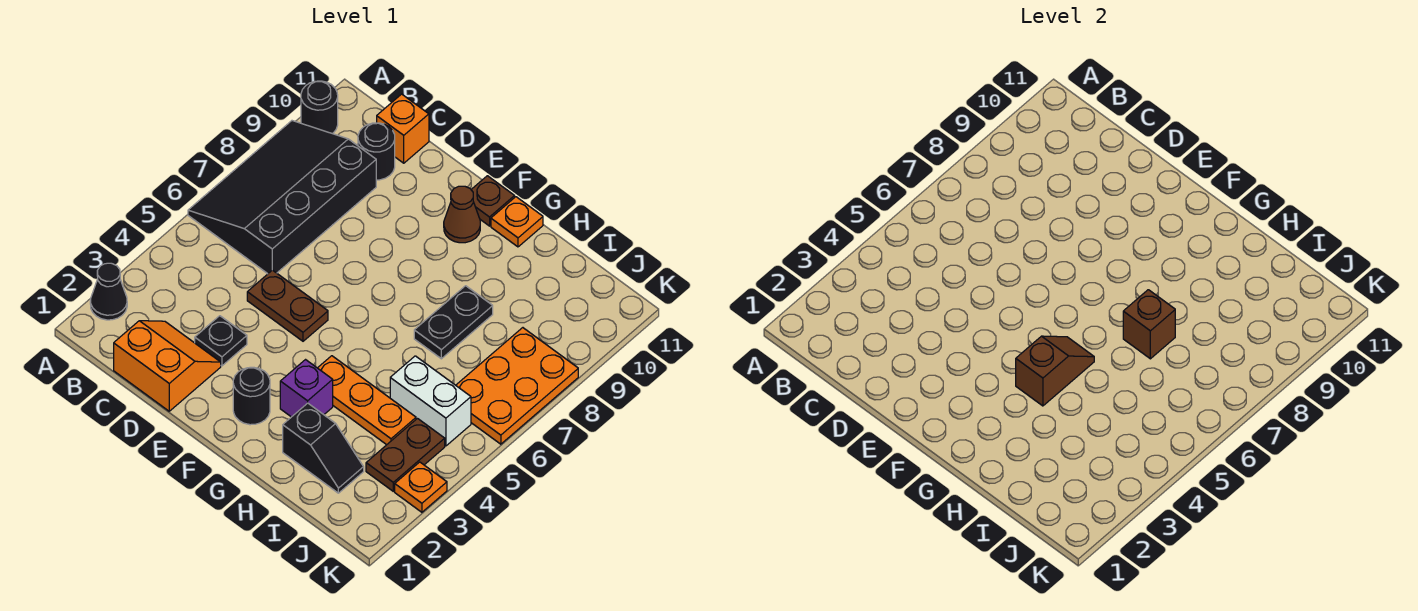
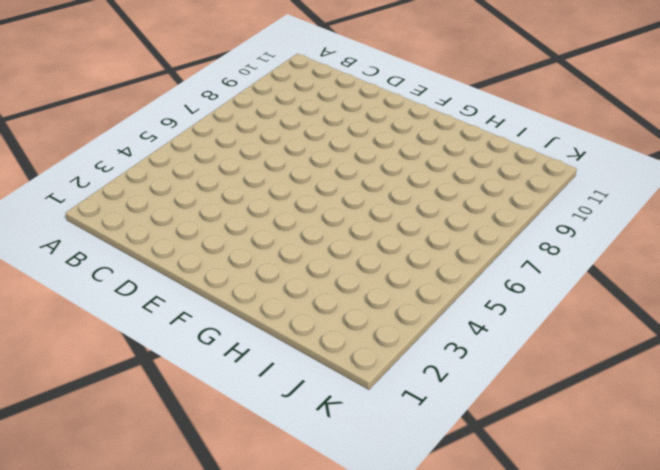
none -> black 1x1 cone [90,263,127,320]
none -> black 3x4 slope [188,121,376,274]
none -> black 1x1 round brick [301,81,338,134]

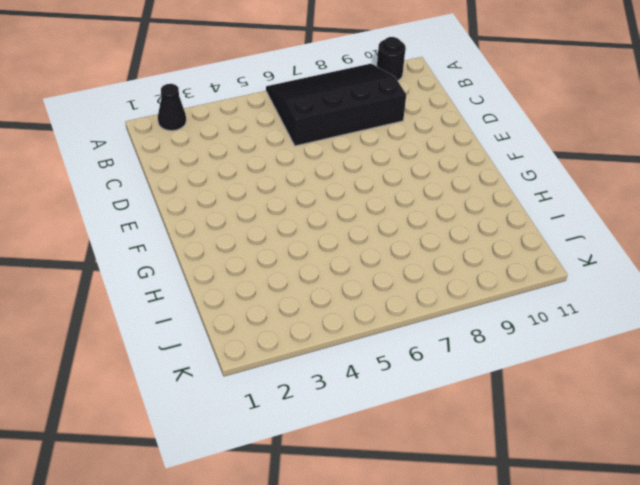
none -> orange 2x2 slope [114,321,221,411]
none -> black 1x1 round brick [358,123,395,180]
none -> orange 1x1 brick [377,94,429,163]

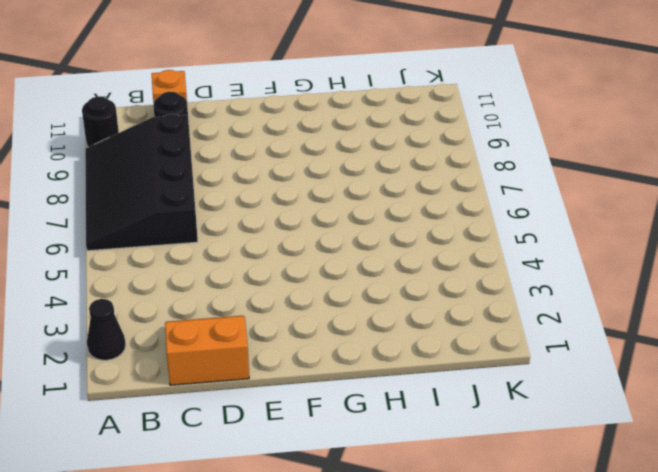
none -> black 1x1 plate [195,316,247,366]
none -> brown 1x2 plate [247,270,328,341]
none -> black 1x1 round brick [233,367,270,425]

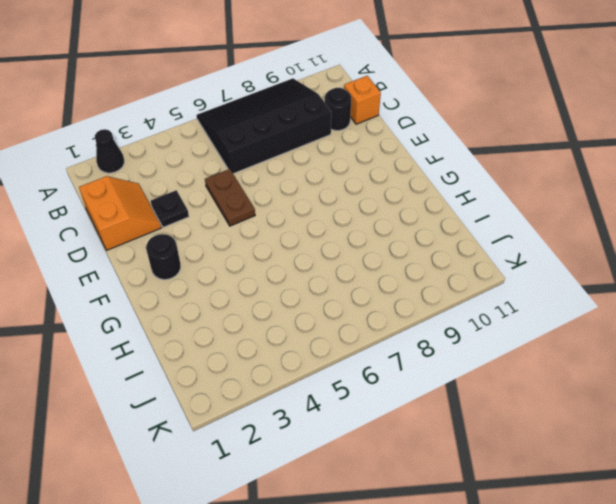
none -> black 1x1 round brick [301,81,338,134]
none -> brown 1x1 cone [444,186,480,243]
none -> brown 1x1 plate [471,176,515,226]

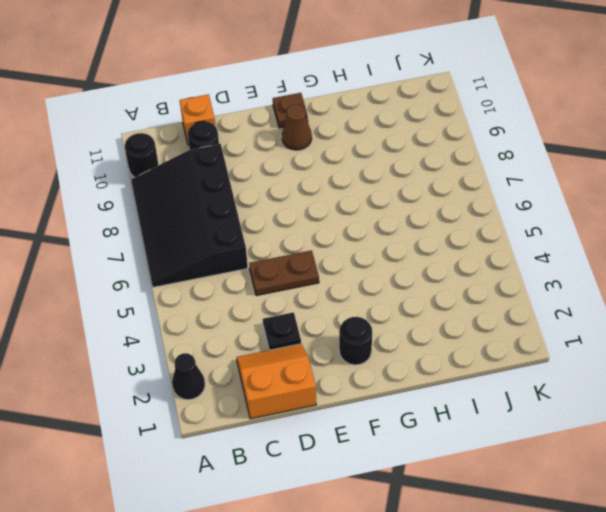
none -> purple 1x1 brick [280,360,333,417]
none -> orange 1x3 plate [318,356,416,445]
none -> orange 1x1 plate [491,197,543,247]

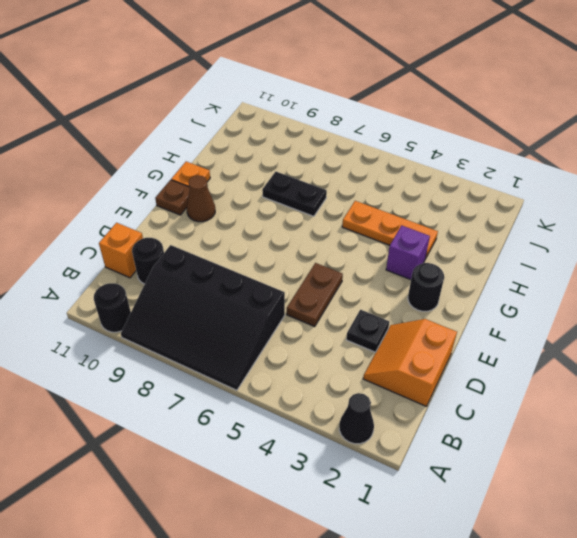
orange 1x3 plate [342,201,438,259] -> orange 1x3 plate turned to [318,356,416,445]
none -> black 1x2 slope [283,403,364,493]
none -> white 1x2 brick [390,356,471,446]
none -> brown 1x2 plate [366,419,445,491]

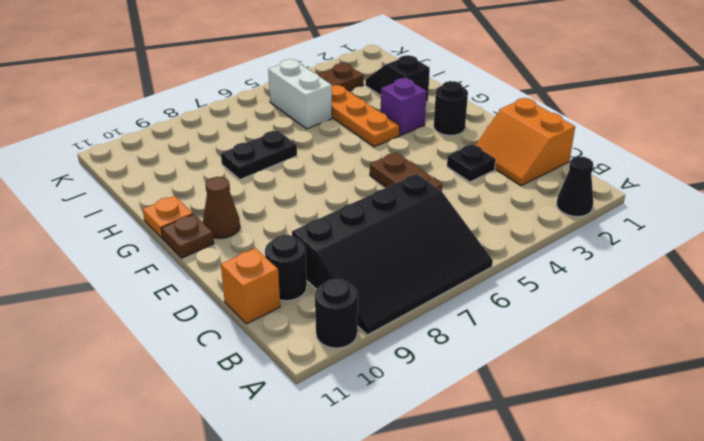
none -> orange 2x3 plate [456,328,578,444]
none -> orange 1x1 plate [395,462,447,512]
none -> brown 1x2 slope [1016,336,1094,406]

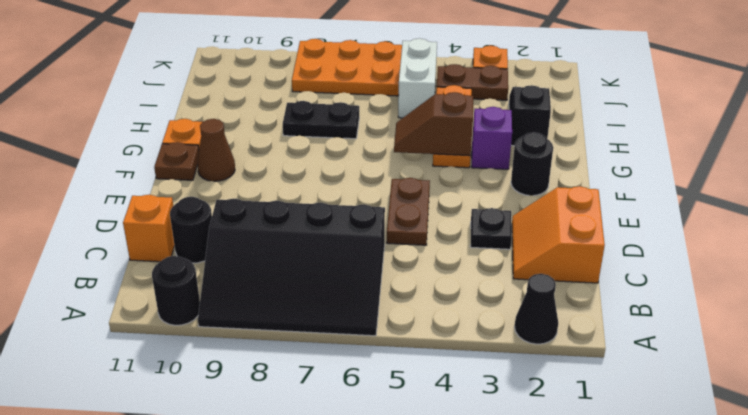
none -> brown 1x1 brick [1123,290,1175,359]

